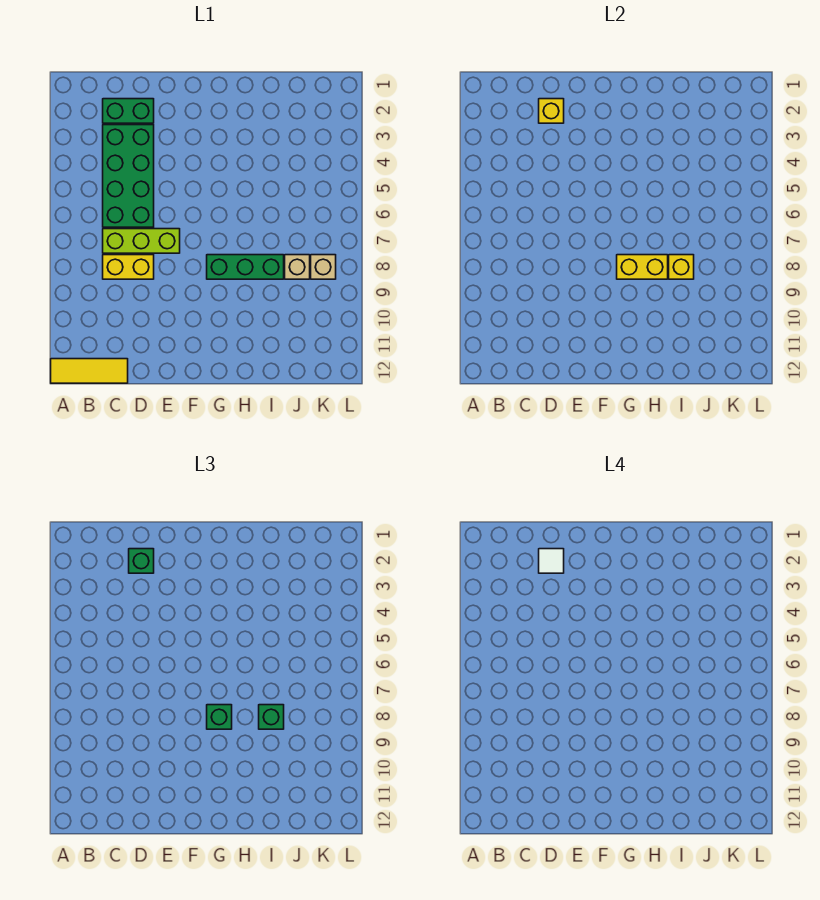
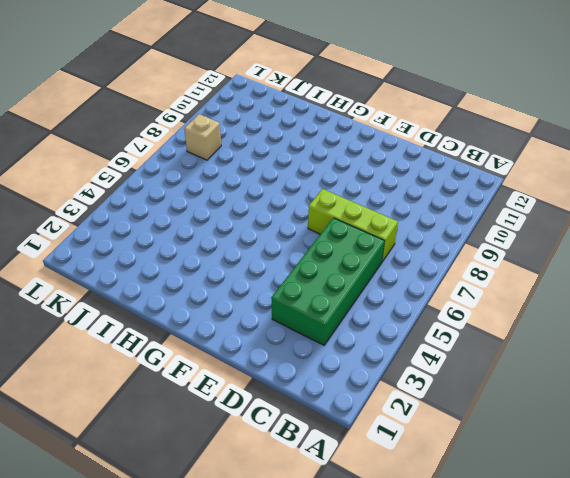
none -> yellow 1x3 tile [51,359,128,383]
none -> green 1x2 brick [103,99,154,123]
none -> yellow 1x2 brick [103,255,154,279]

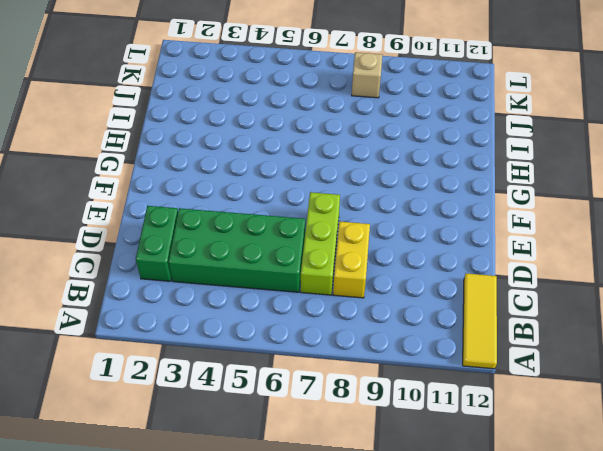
none -> green 1x3 brick [207,255,284,279]
none -> tan 1x1 brick [285,255,310,279]
none -> yellow 1x1 brick [539,99,564,123]

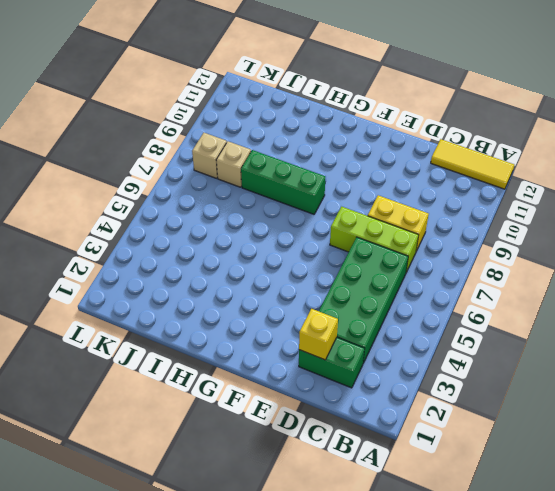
none -> yellow 1x2 brick [617,255,668,279]
none -> yellow 1x1 brick [669,255,694,279]
none -> green 1x1 brick [129,549,154,573]

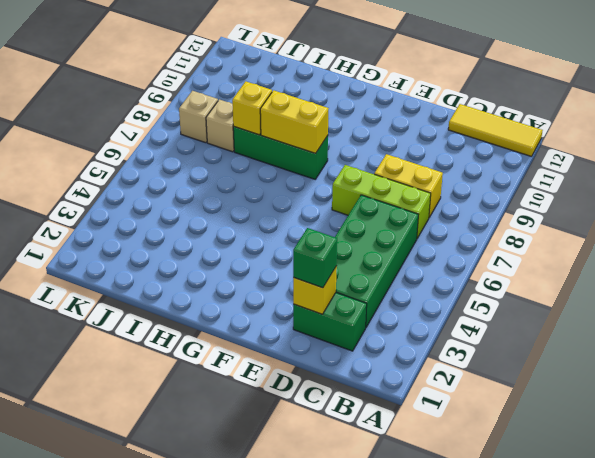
none -> green 1x1 brick [207,705,232,729]
none -> green 1x1 brick [259,705,284,729]
none -> white 1x1 tile [539,549,564,573]

